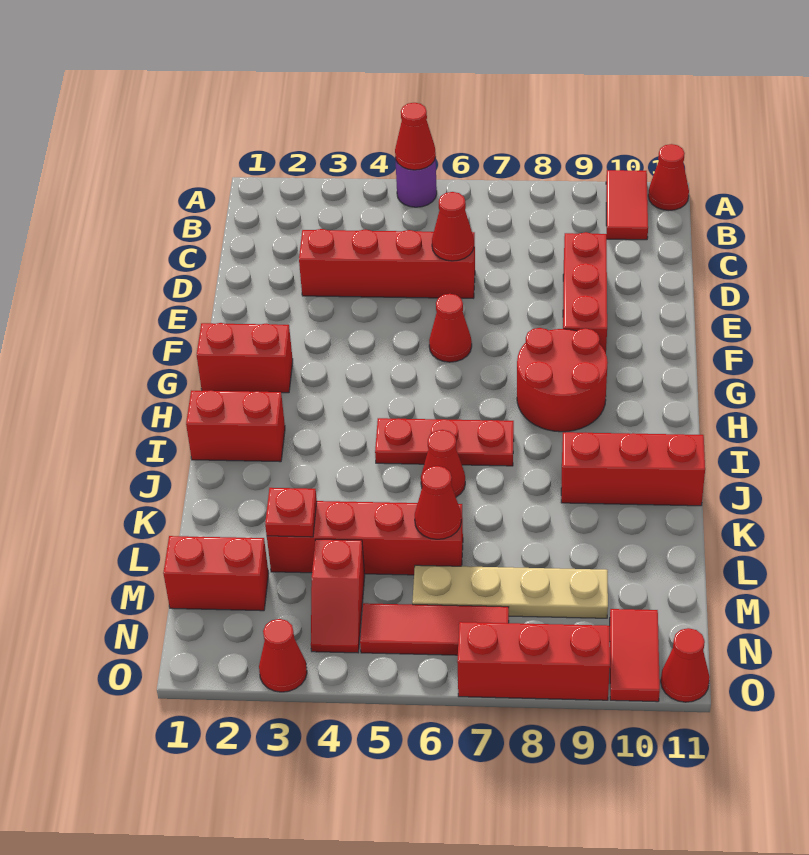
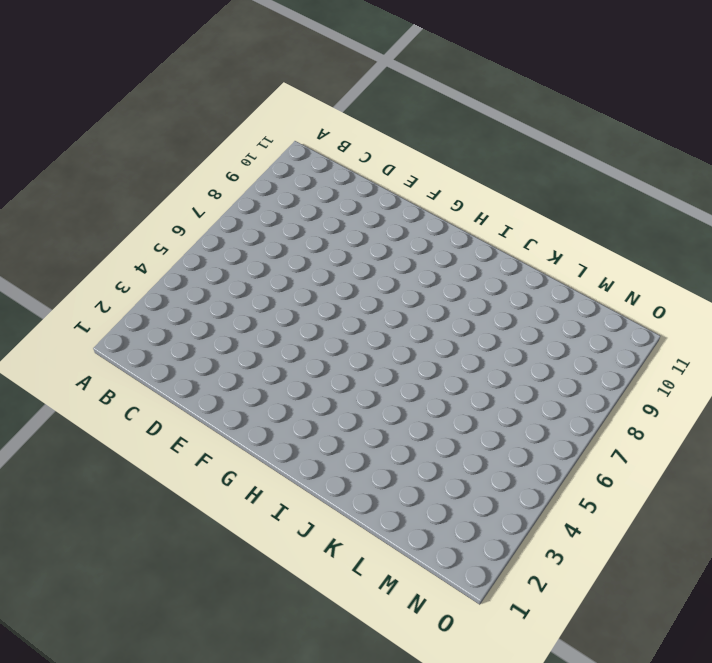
none -> purple 1x1 round brick [395,158,437,207]
none -> red 1x2 tile [606,170,648,240]
none -> red 1x1 cone [648,144,689,210]

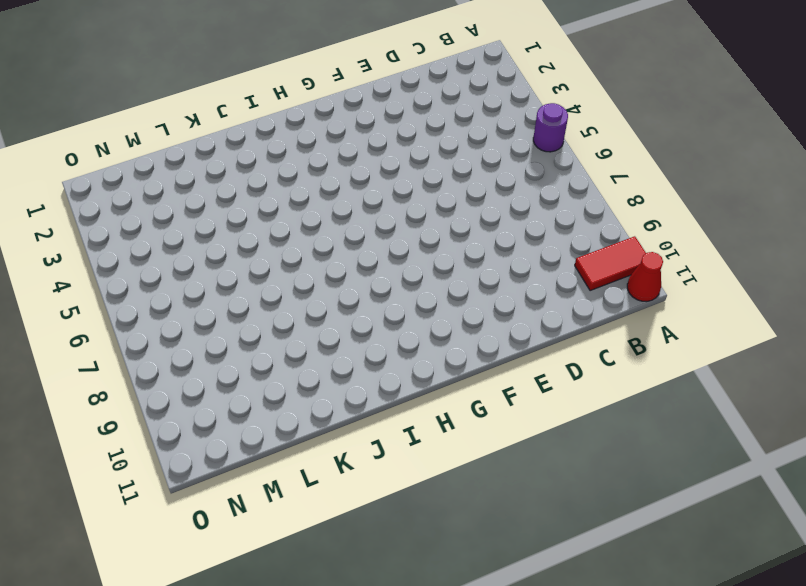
none -> red 1x4 brick [299,229,475,298]
none -> red 1x3 brick [563,232,607,353]
none -> red 1x1 cone [429,294,472,362]

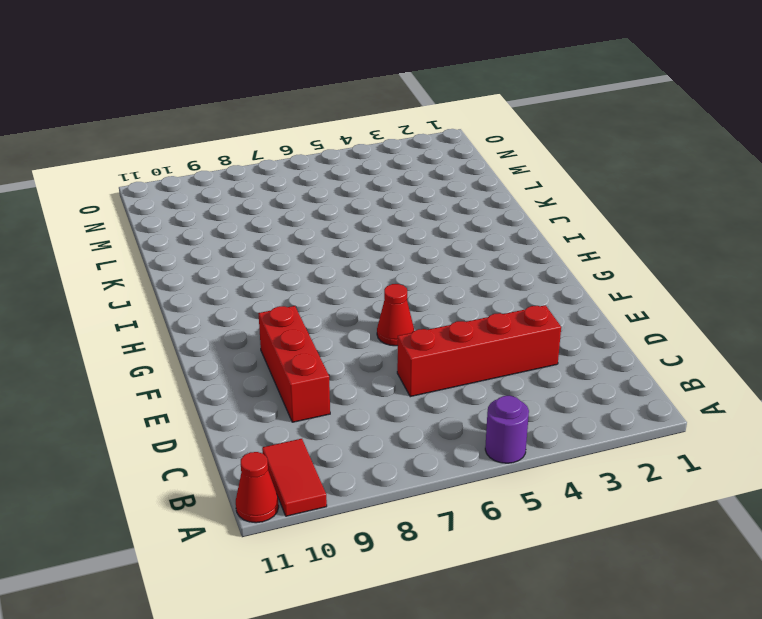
none -> red 1x2 brick [197,323,293,393]
none -> red 2x2 round brick [517,328,608,432]
none -> red 1x2 brick [186,390,285,462]

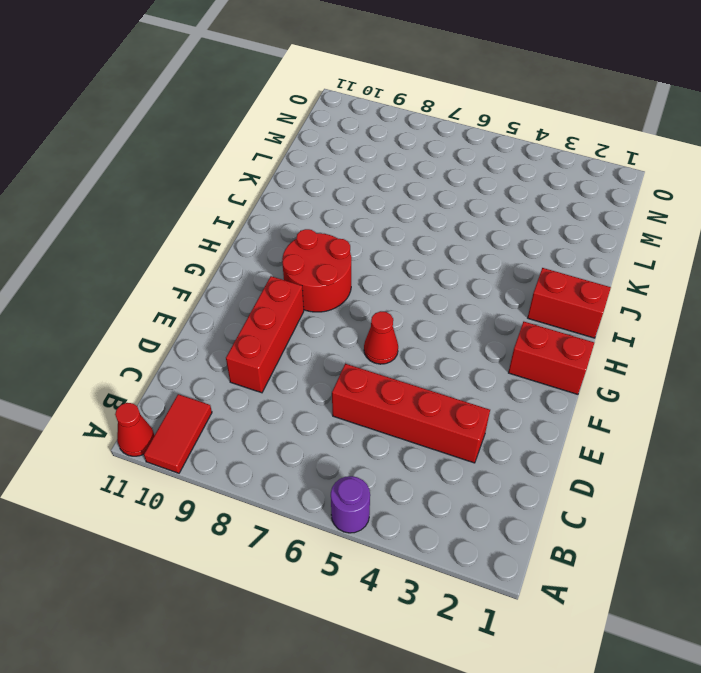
none -> red 1x3 plate [375,418,514,466]
none -> red 1x1 cone [421,430,465,497]
none -> red 1x3 brick [561,432,705,506]

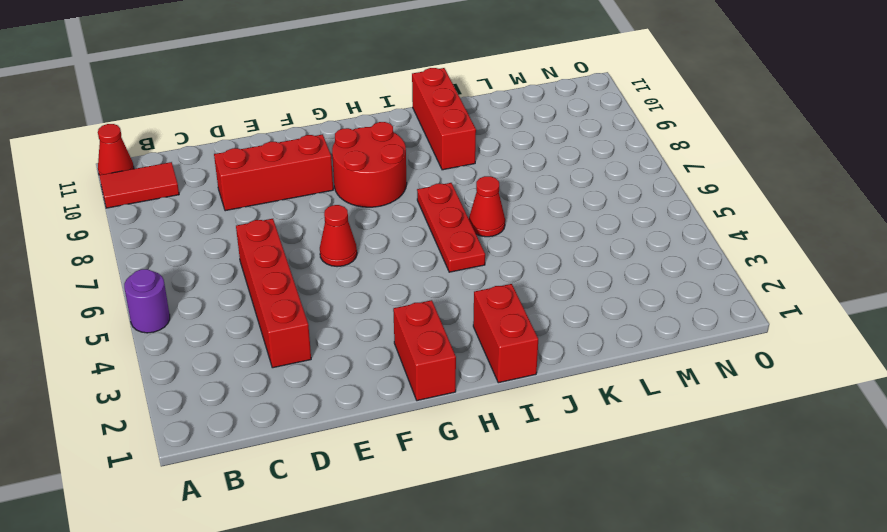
none -> red 1x4 brick [267,501,463,575]
none -> red 1x2 brick [163,536,269,611]
none -> red 1x2 slope [311,539,365,653]

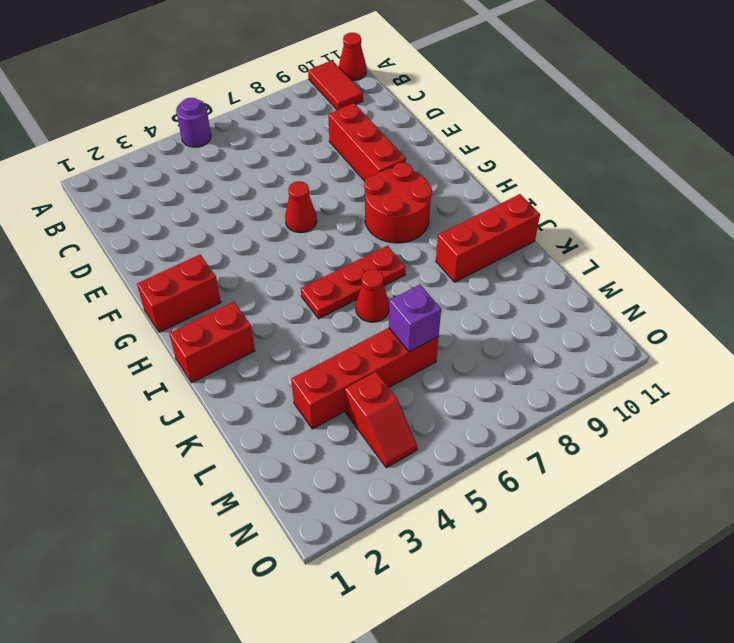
purple 1x1 brick [389,285,441,352] -> red 1x1 cone [415,466,461,539]
none -> red 1x4 brick [299,229,475,298]
none -> red 1x2 brick [163,536,269,611]
none -> tan 1x4 plate [412,565,608,618]

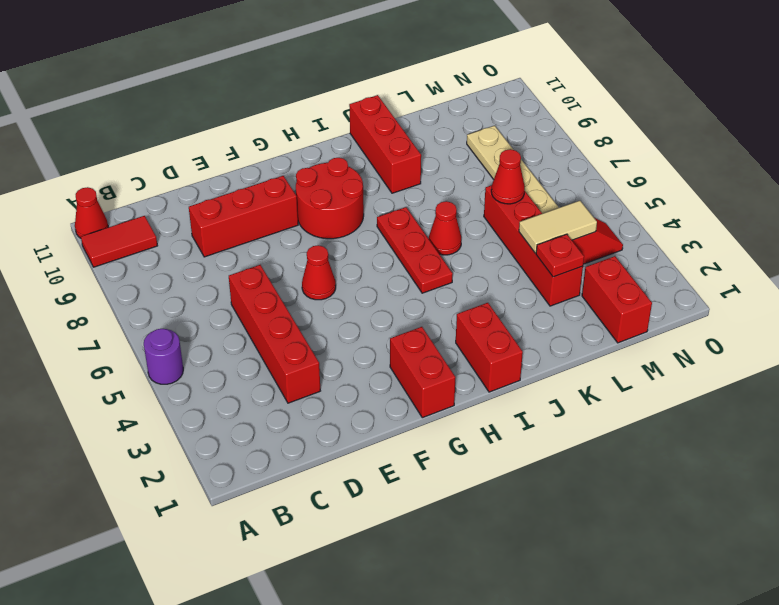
tan 1x2 tile [519,201,597,253] -> none
none -> red 1x3 tile [360,603,509,655]
none -> red 1x2 tile [610,609,660,702]
none -> red 1x1 cone [259,619,307,692]

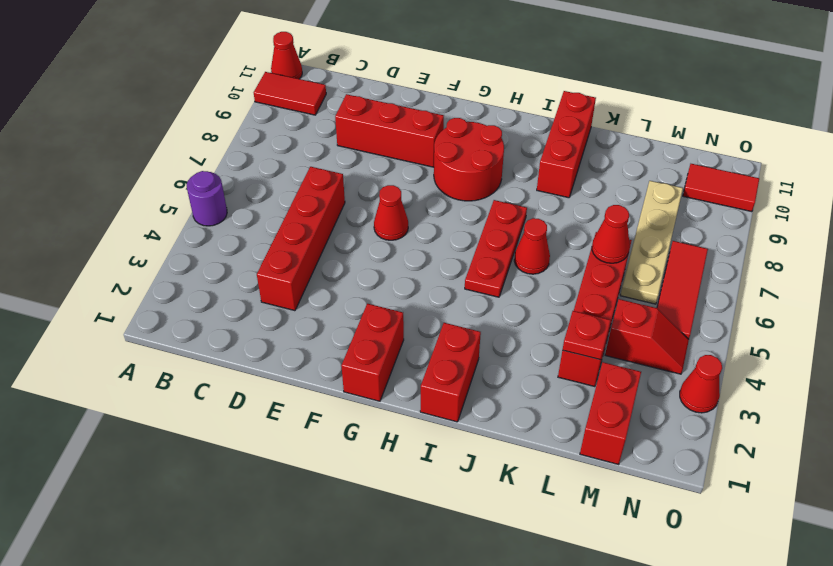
none -> red 1x3 brick [457,622,610,700]
none -> red 1x1 cone [661,628,710,702]
none -> red 1x1 cone [395,103,436,170]

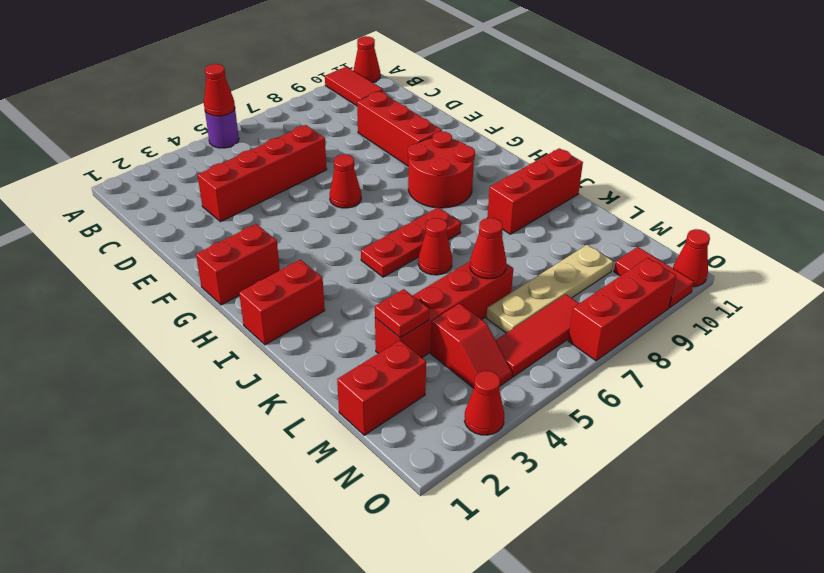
none -> red 1x1 cone [432,192,474,261]

